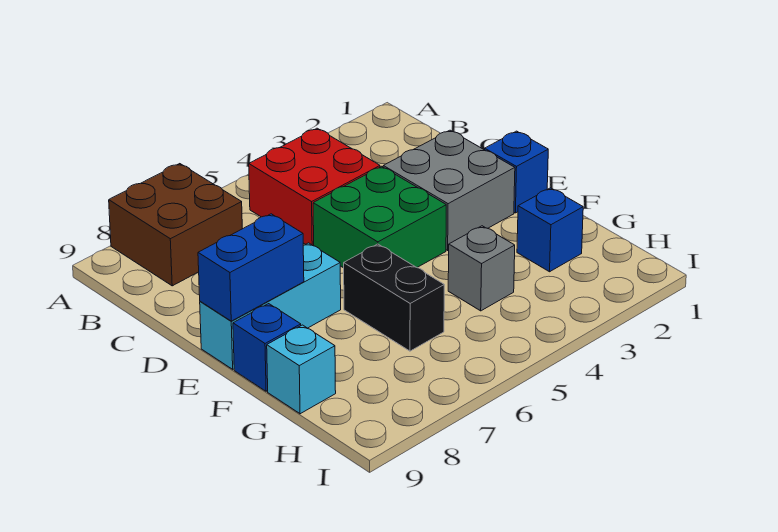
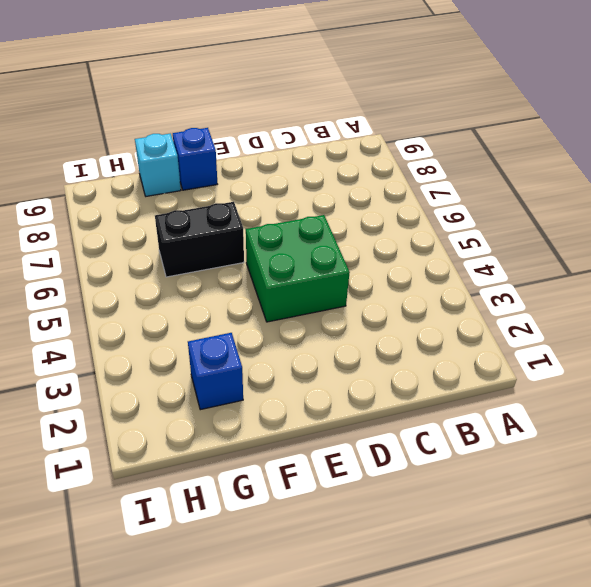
none -> brown 2x2 brick [109,164,242,286]
none -> red 2x2 brick [249,128,380,246]
none -> grey 2x2 brick [383,130,515,250]

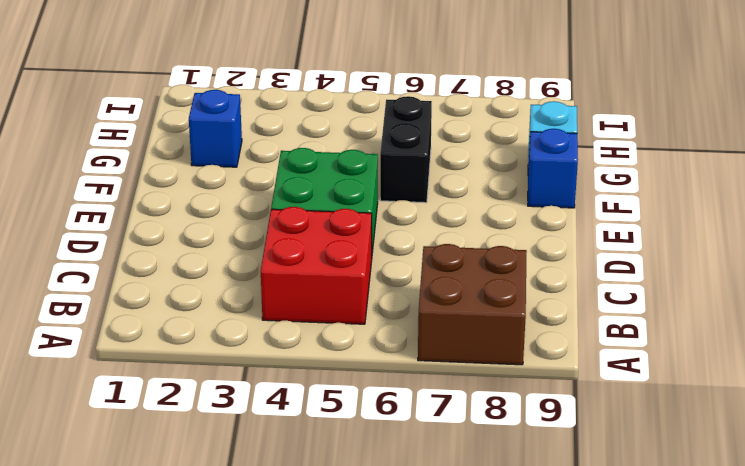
none -> grey 2x2 brick [383,130,515,250]
none -> blue 1x1 brick [485,131,548,213]
none -> cyan 1x3 brick [200,243,341,369]

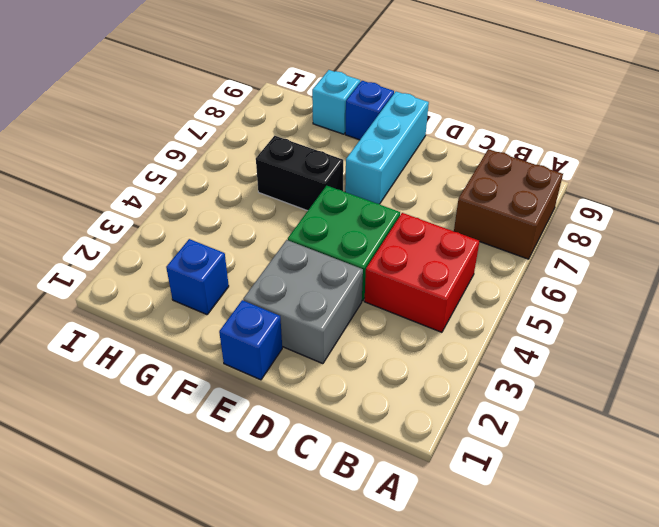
none -> grey 1x1 brick [448,226,515,311]
none -> blue 1x2 brick [198,214,304,321]

